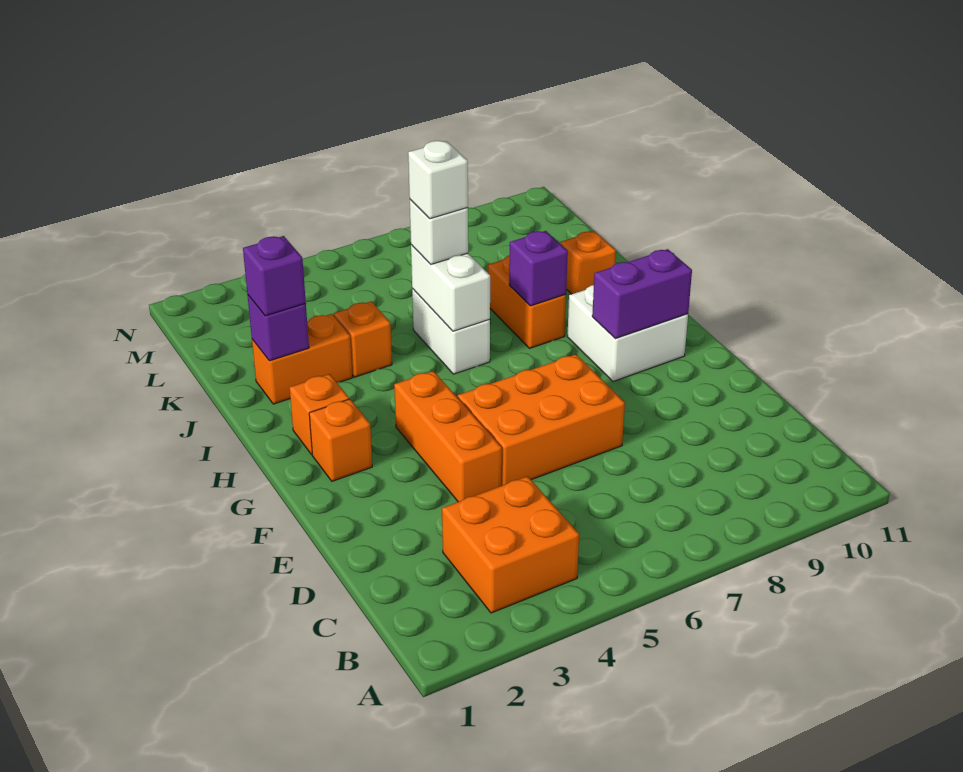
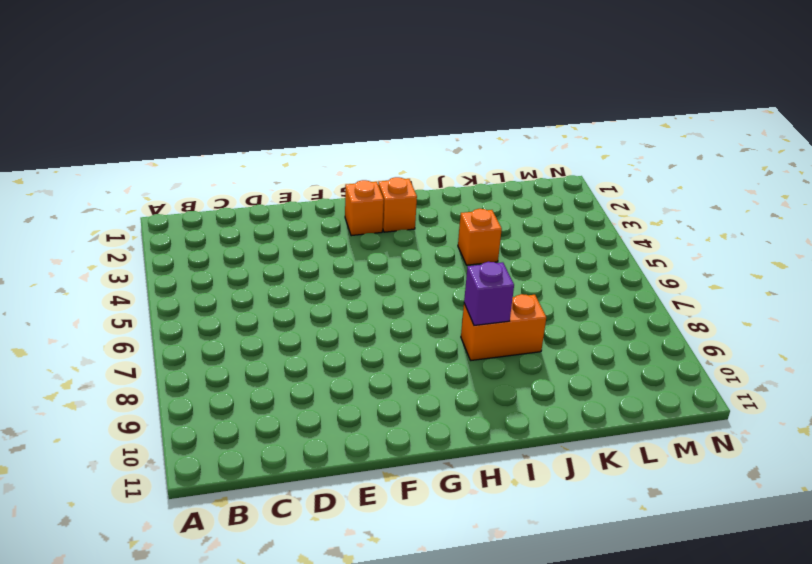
none -> orange 2x2 brick [442,476,579,613]
none -> orange 1x3 brick [394,371,502,502]
none -> orange 2x3 brick [458,354,625,486]

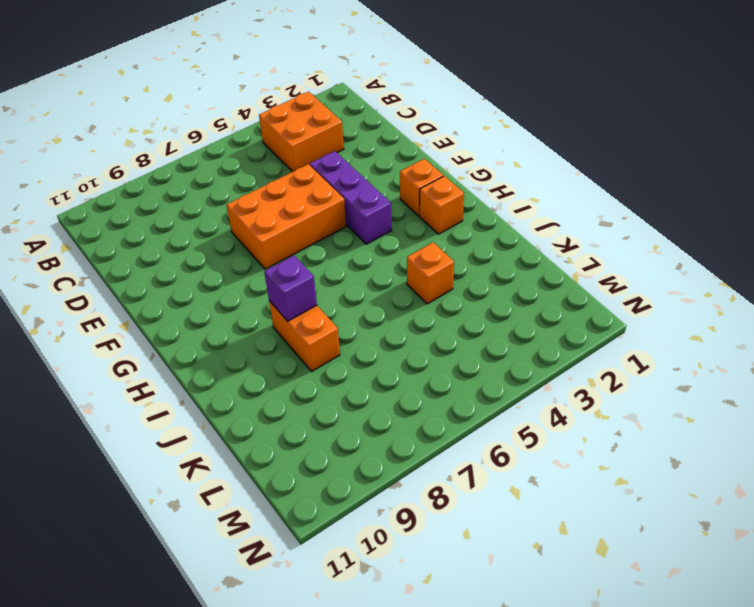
purple 1x3 brick [310,151,392,244] -> orange 1x3 brick [394,371,502,502]
none -> white 2x2 brick [567,285,688,381]
none -> white 1x2 brick [412,289,490,374]
none -> orange 1x2 brick [252,314,353,404]

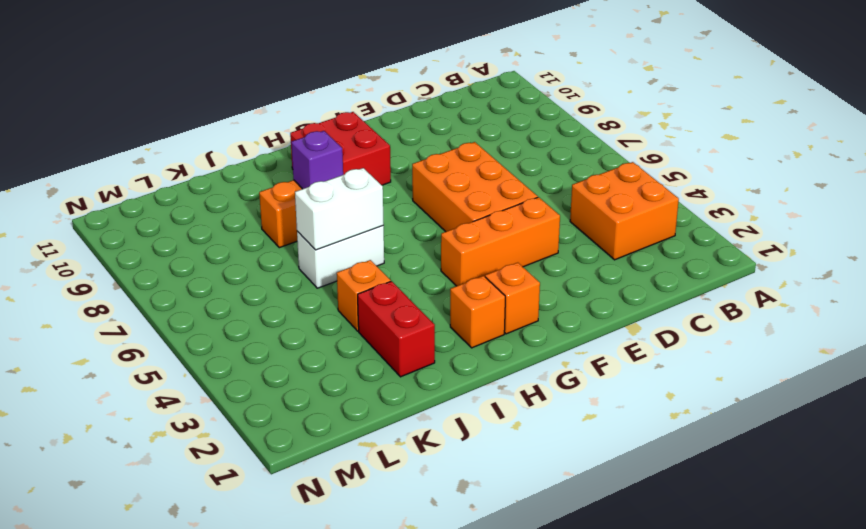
red 2x2 brick [290,112,391,185] -> white 2x2 brick [567,285,688,381]
red 1x2 brick [358,281,435,377] -> orange 1x2 brick [252,314,353,404]
none -> orange 1x1 brick [561,231,616,294]
none -> purple 1x2 brick [592,249,692,339]
none -> purple 1x1 brick [248,295,309,361]

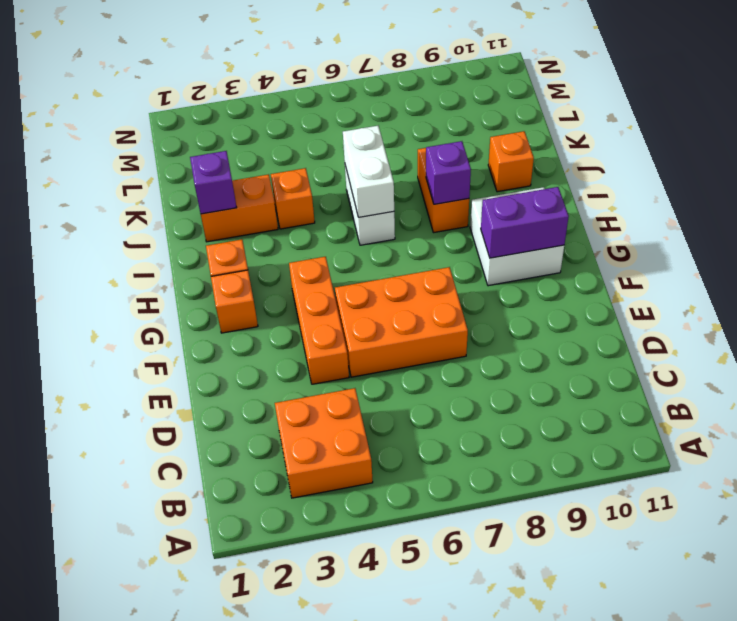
none -> purple 1x1 brick [243,236,306,316]
none -> white 1x1 brick [410,200,468,264]
none -> white 1x1 brick [408,141,468,219]

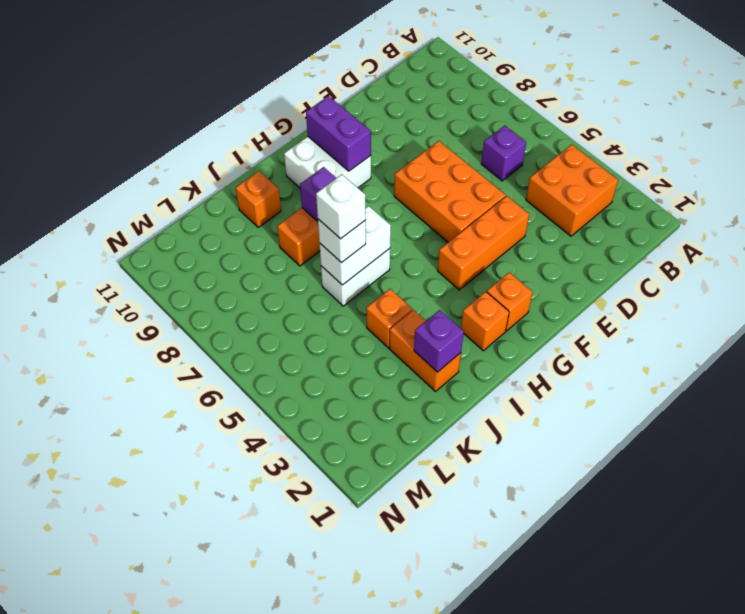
purple 1x1 brick [481,126,526,181] -> purple 1x1 brick moved to [243,236,306,316]

